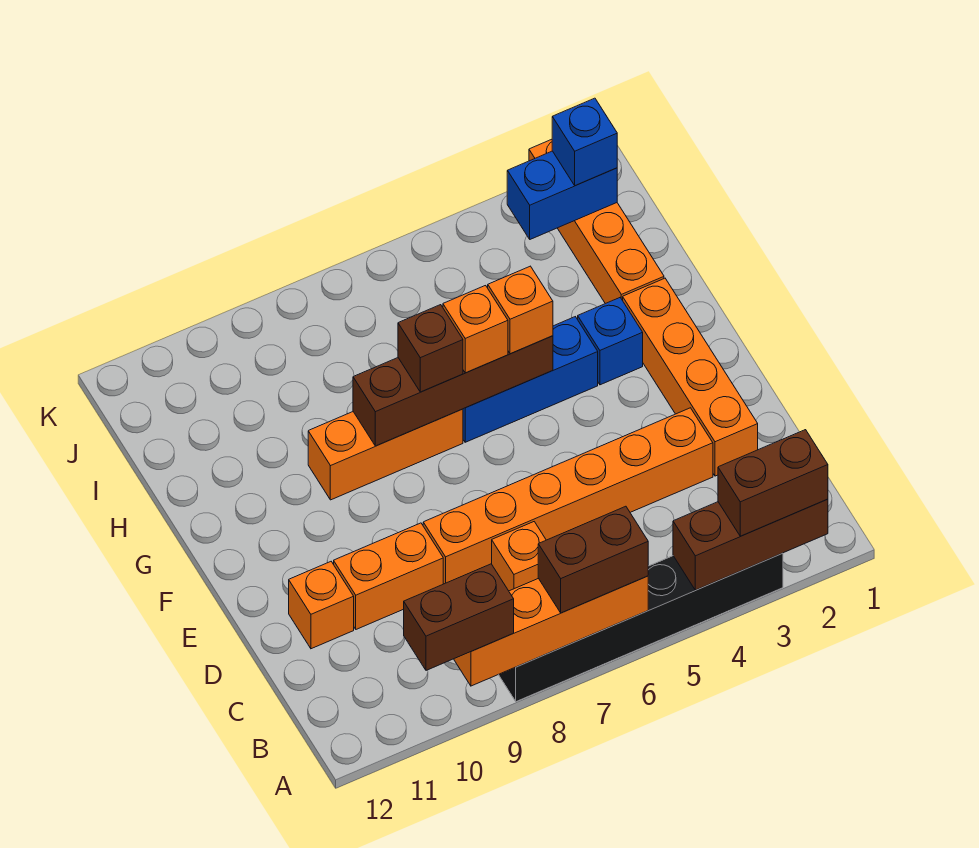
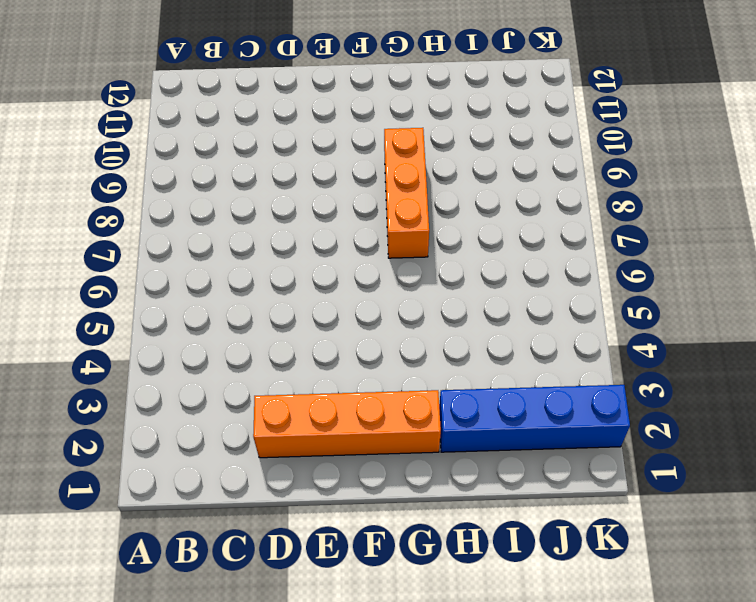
blue 1x4 brick [439,385,630,452] -> orange 1x4 brick [529,139,664,304]
none -> black 1x6 brick [499,553,783,702]
none -> orange 1x1 brick [492,522,546,591]
none -> orange 1x6 brick [423,408,713,584]

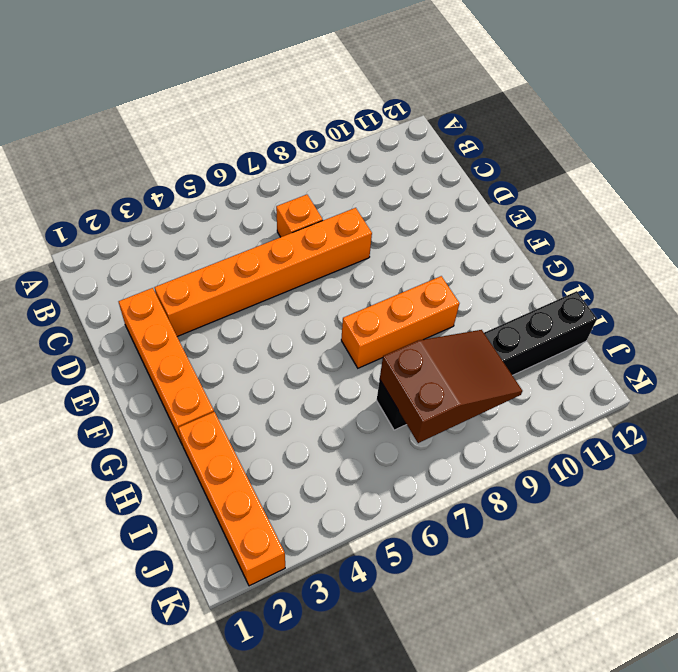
black 1x6 brick [377,291,597,430] -> black 1x6 brick moved to [499,553,783,702]
brown 2x3 slope [380,330,522,443] -> none
none -> orange 1x2 brick [334,523,443,629]
none -> orange 1x1 brick [289,562,354,649]
none -> blue 1x1 brick [578,298,643,385]

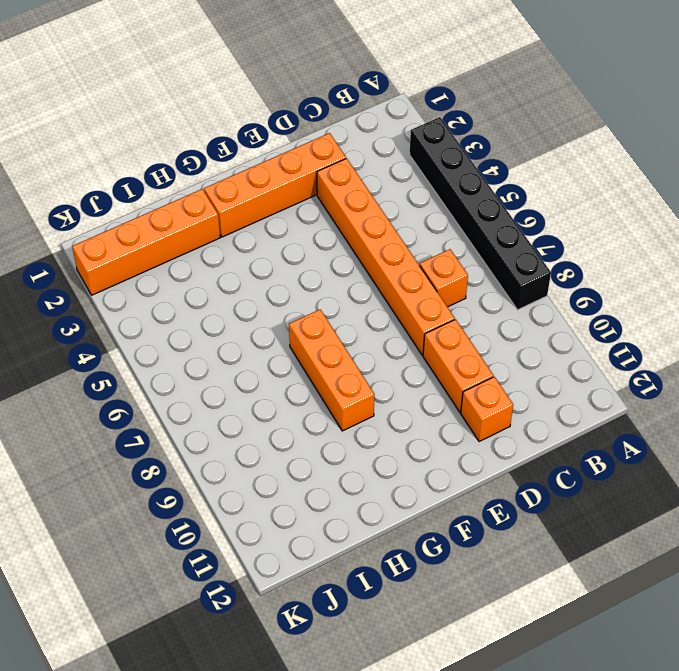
none -> blue 1x1 brick [578,298,643,385]
none -> blue 1x3 brick [463,317,598,442]
none -> brown 1x3 brick [673,499,828,590]

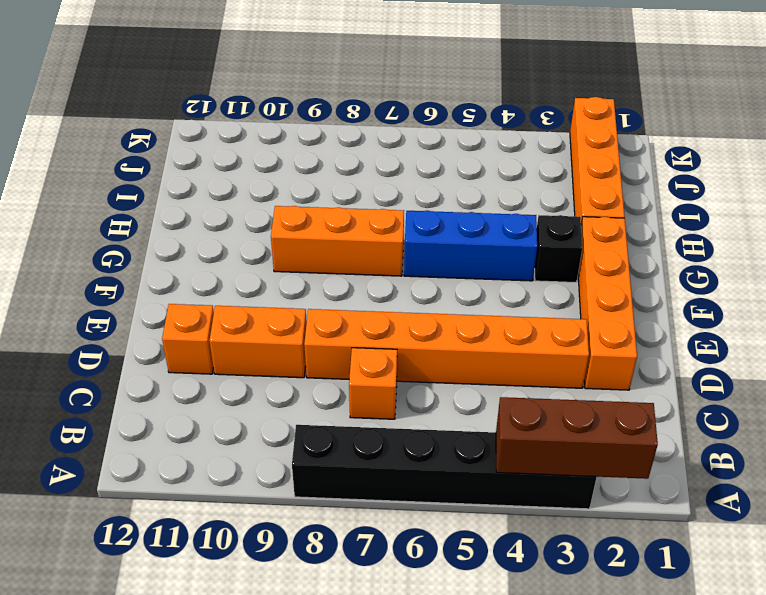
black 1x1 brick [534,215,582,282] -> blue 1x1 brick [578,298,643,385]
none -> orange 1x4 brick [454,576,648,686]
none -> brown 1x4 brick [353,336,553,446]
none -> blue 1x2 brick [507,151,617,239]

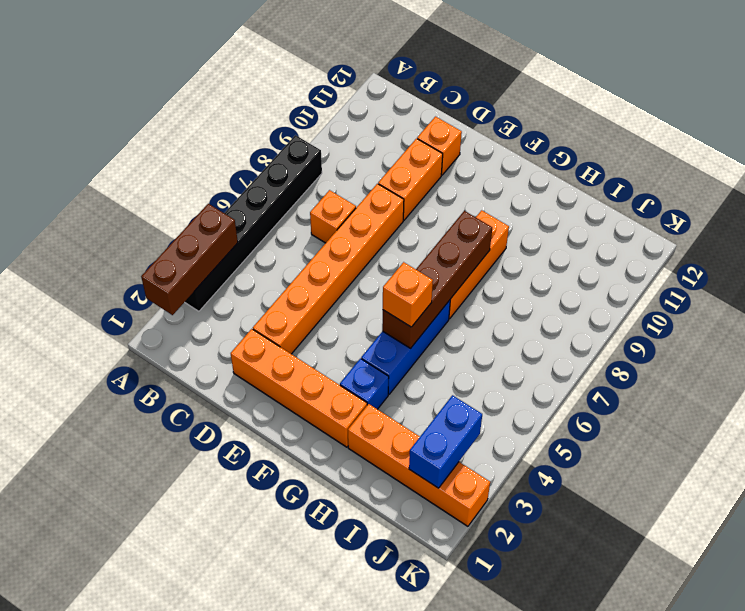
none -> orange 1x4 brick [454,576,648,686]
none -> brown 1x2 brick [718,430,828,536]
none -> brown 1x2 brick [538,506,648,613]

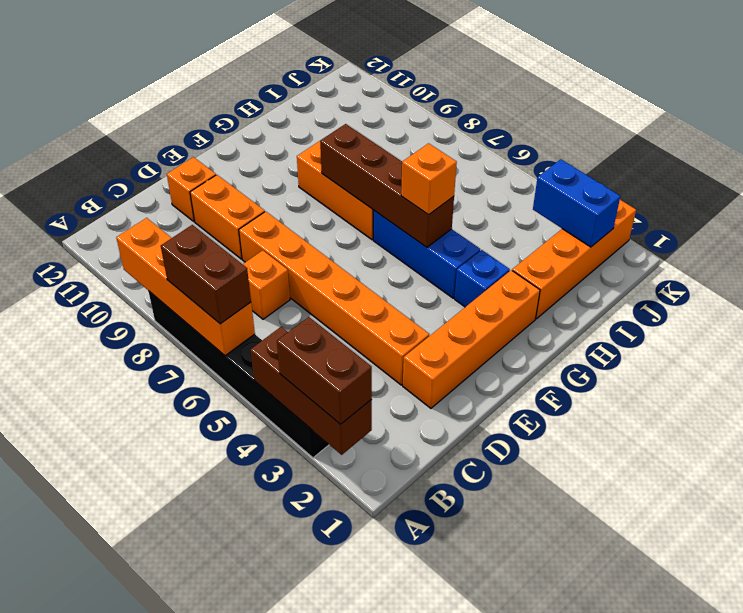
none -> brown 1x2 brick [404,564,514,670]
none -> orange 1x1 brick [443,286,508,373]
none -> brown 1x1 brick [398,305,463,392]

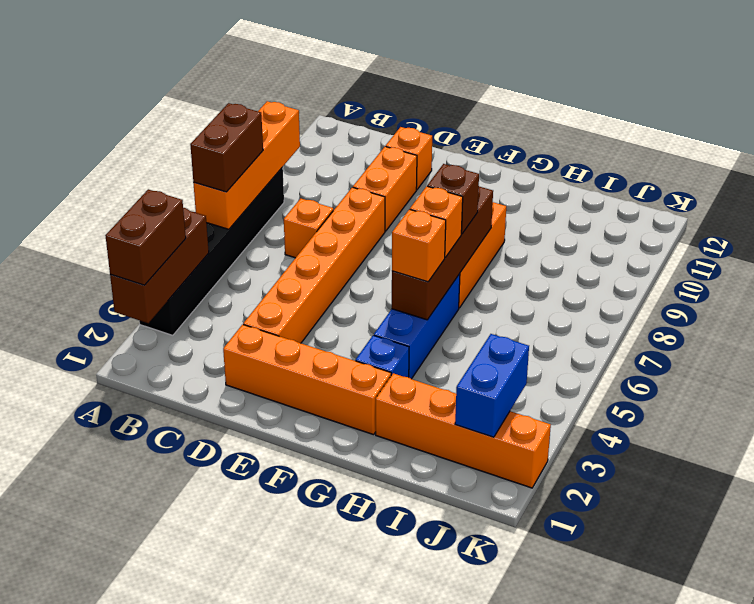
none -> brown 1x2 brick [404,564,514,670]
none -> blue 1x1 brick [552,98,617,186]

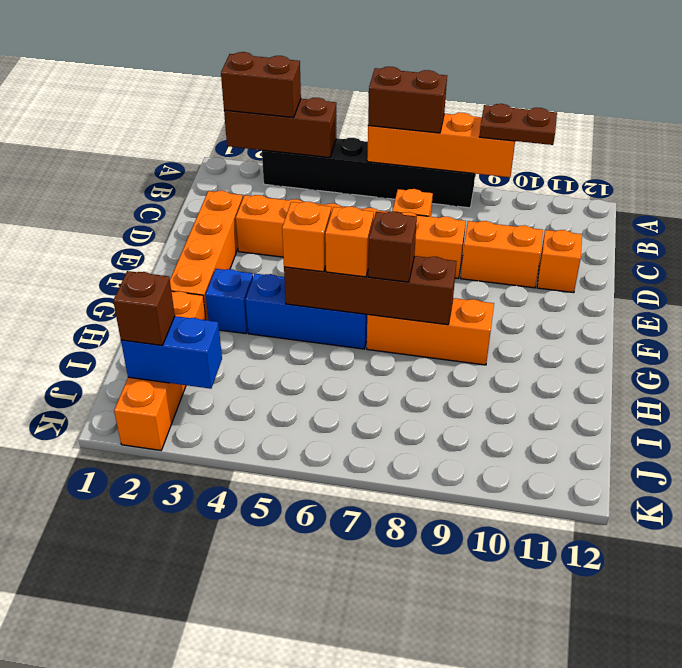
brown 1x2 plate [479,104,557,145] -> brown 1x2 brick [404,564,514,670]
brown 1x1 brick [113,271,175,345] -> blue 1x1 brick [552,98,617,186]

